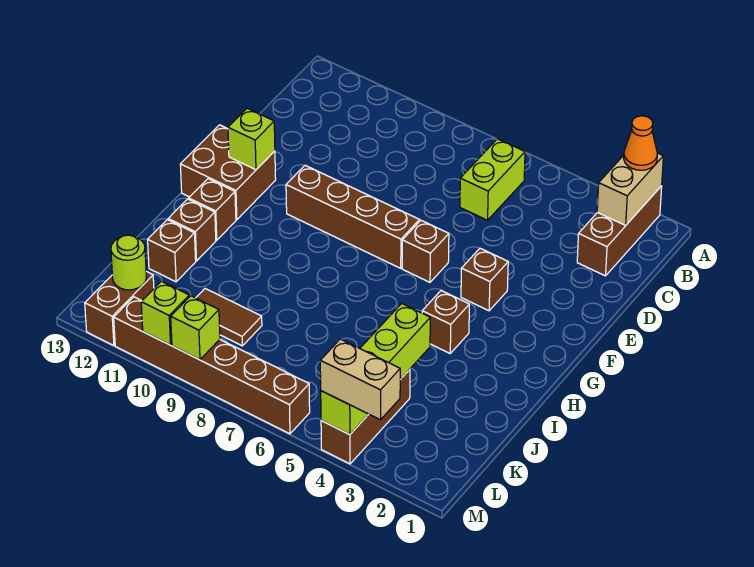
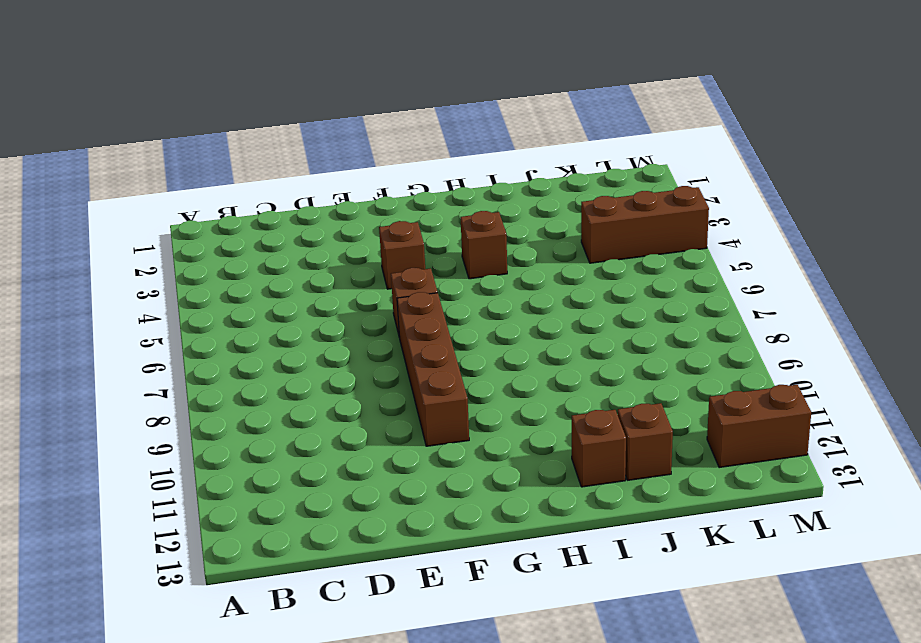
none -> brown 1x3 brick [577,186,662,276]
none -> lime 1x2 brick [460,139,525,220]
none -> brown 2x2 brick [180,125,276,220]

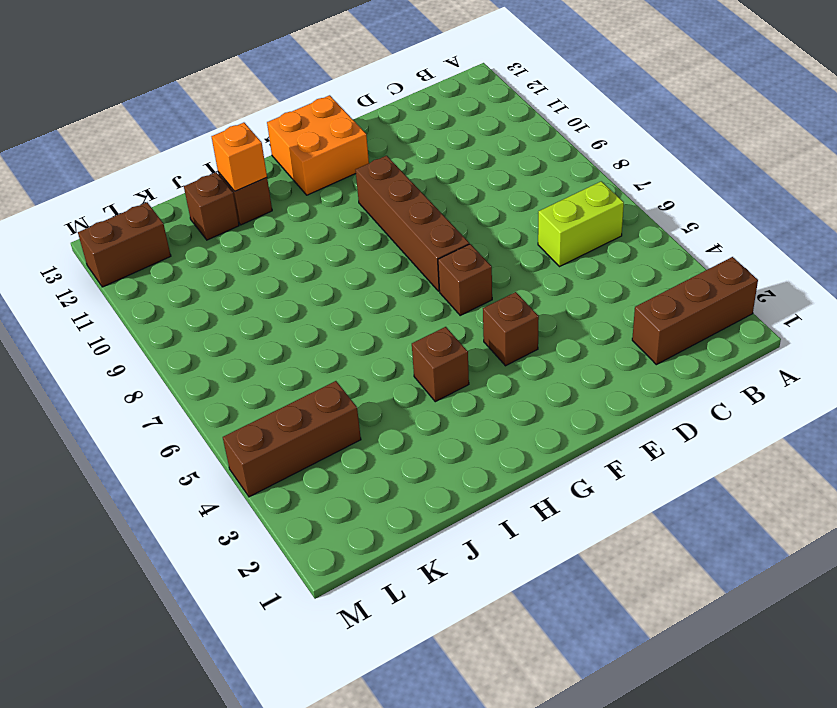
orange 2x2 brick [267,95,369,195] -> brown 2x2 brick [180,125,276,220]
orange 1x1 brick [212,123,267,191] -> none
none -> brown 1x1 brick [189,179,236,240]
none -> brown 1x2 tile [196,289,262,346]
none -> brown 1x6 brick [114,297,310,434]

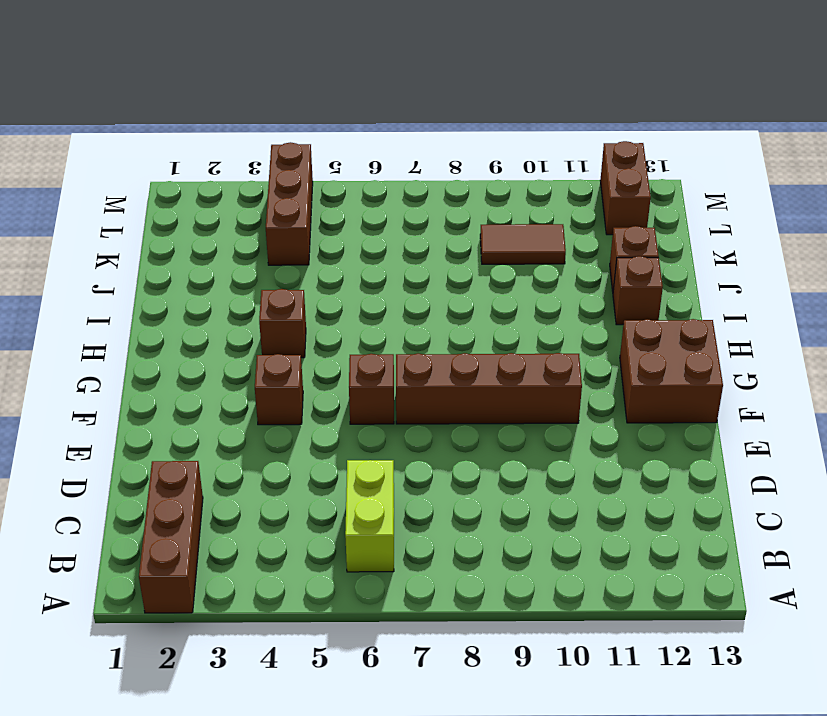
none -> brown 1x1 brick [189,179,236,240]
none -> brown 1x6 brick [114,297,310,434]
none -> tan 1x2 brick [597,153,663,225]

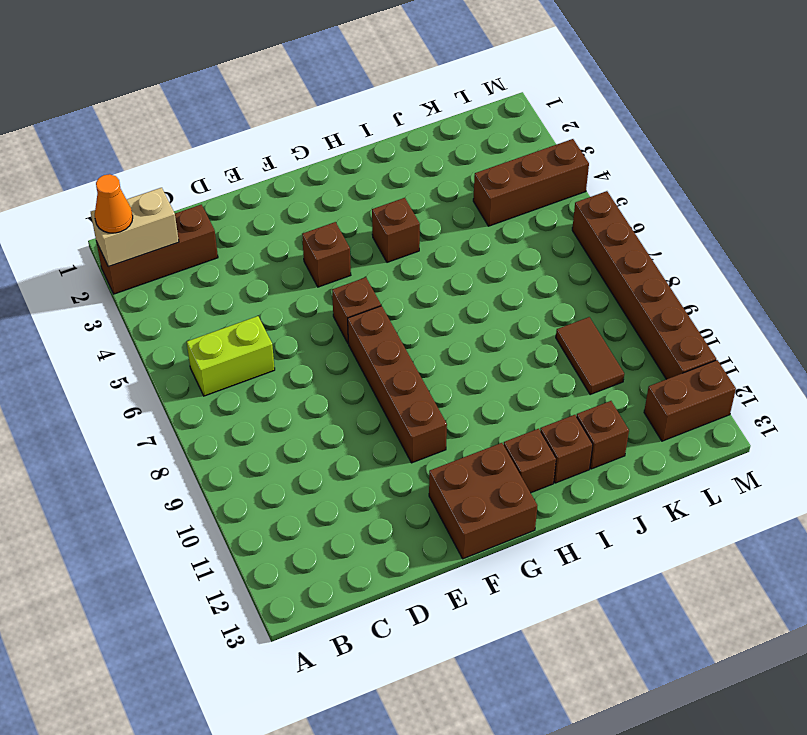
none -> lime 1x1 brick [228,108,275,170]
none -> lime 1x4 brick [321,304,430,435]
none -> lime 1x1 round brick [111,235,146,290]

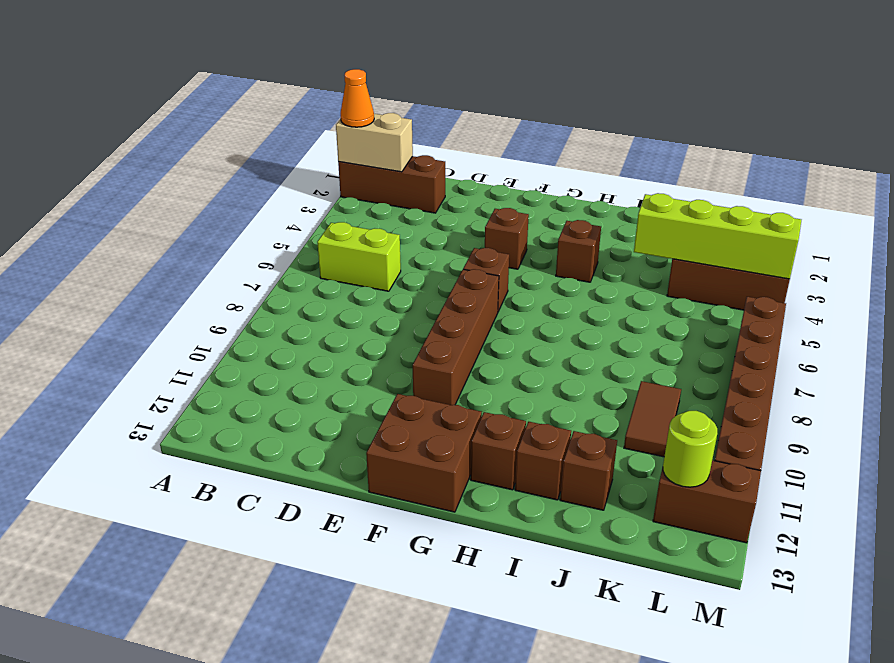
none -> lime 1x1 brick [228,108,275,170]
none -> lime 1x1 brick [171,296,220,360]
none -> lime 1x1 brick [141,281,189,345]

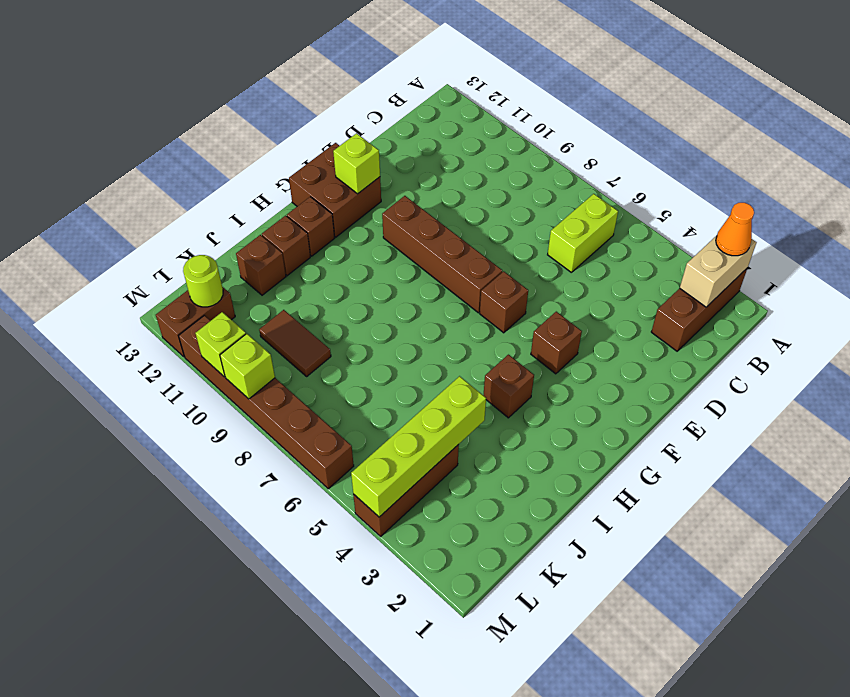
none -> tan 1x2 brick [320,339,400,420]

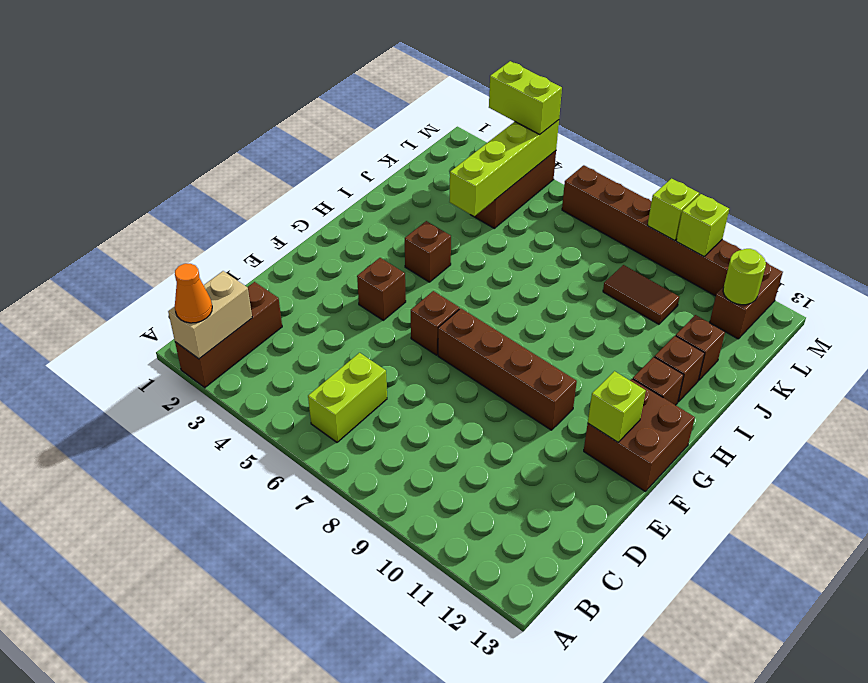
lime 1x2 brick [489,61,562,134] -> tan 1x2 brick [320,339,400,420]

